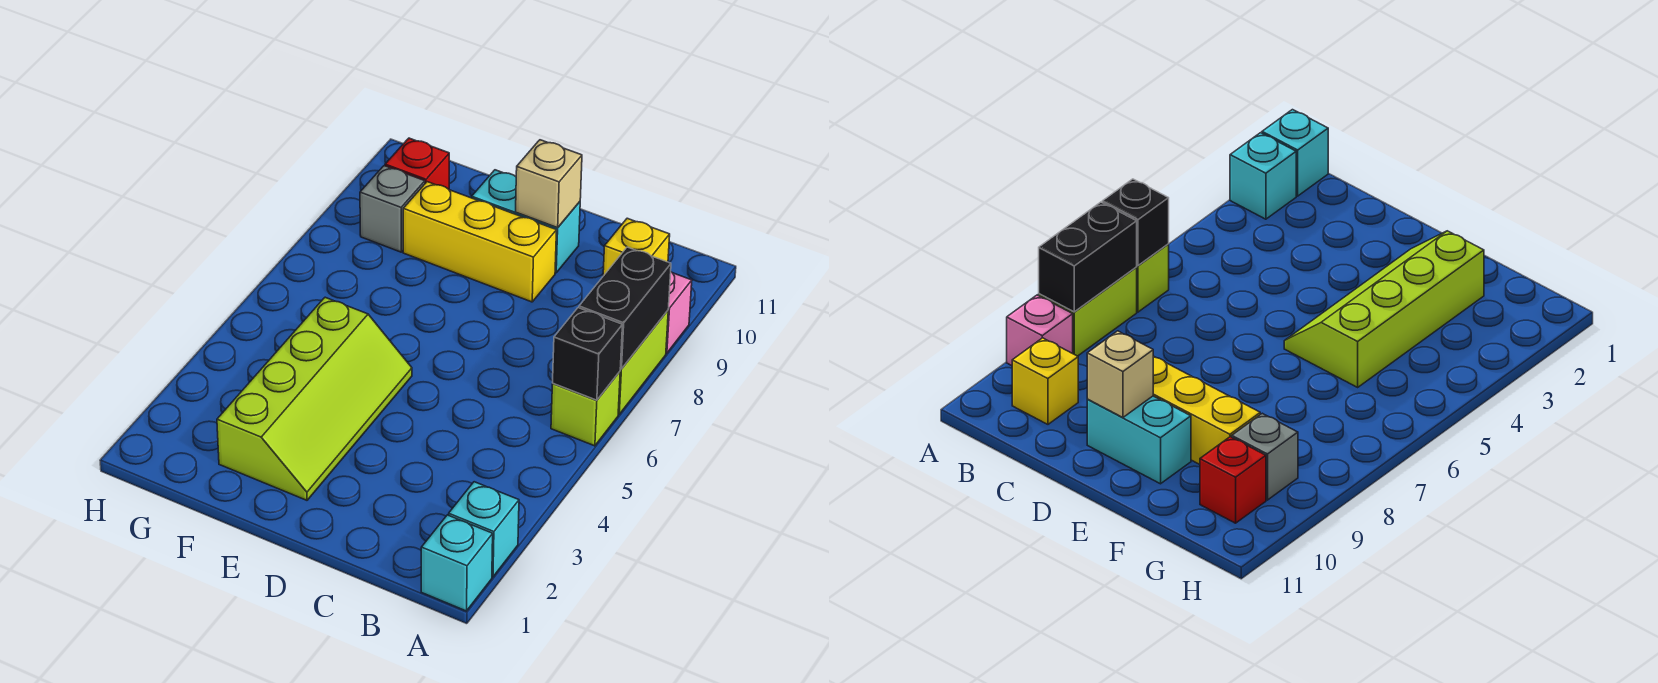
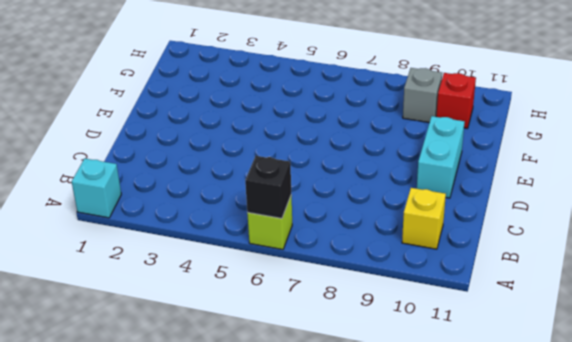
none -> cyan 1x1 brick [449,482,519,577]
none -> lime 1x2 brick [618,311,668,414]
none -> pink 1x1 brick [666,272,692,353]

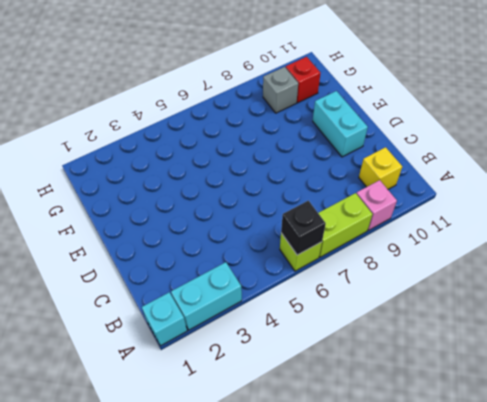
cyan 1x2 brick [171,262,242,330] -> cyan 1x1 brick [449,482,519,577]
none -> yellow 1x3 brick [403,182,557,302]
none -> lime 2x4 slope [217,297,412,500]
none -> black 1x2 brick [579,247,671,369]

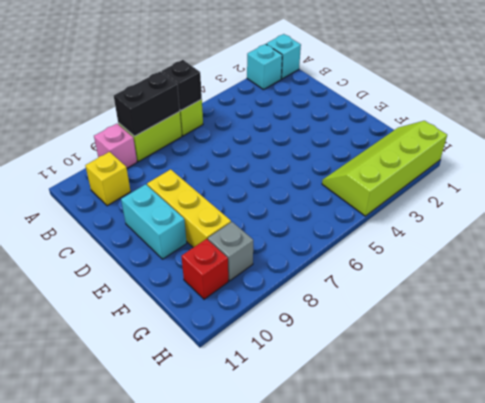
lime 2x4 slope [322,121,447,216] -> lime 2x4 slope moved to [217,297,412,500]
none -> tan 1x1 brick [516,140,582,228]

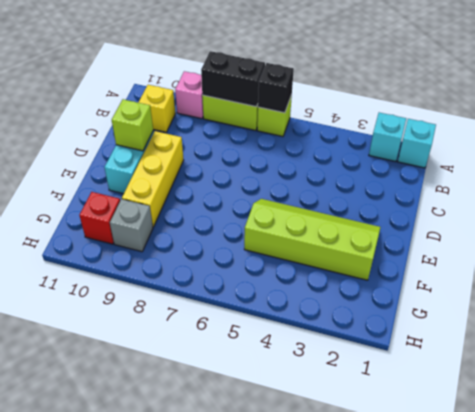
lime 1x1 brick [112,99,153,151] -> tan 1x1 brick [516,140,582,228]

